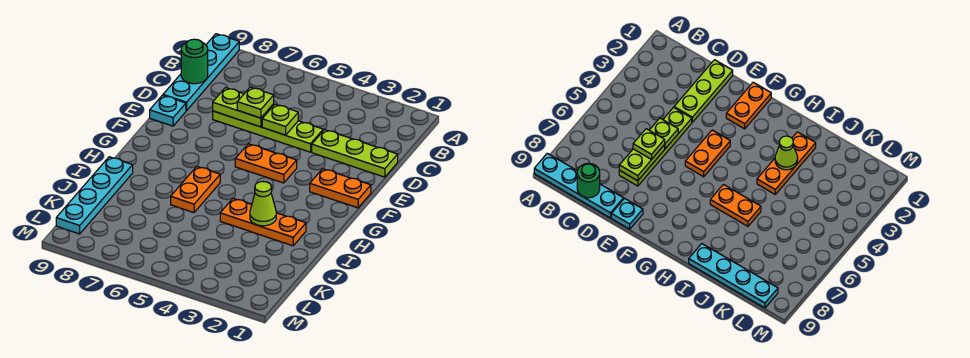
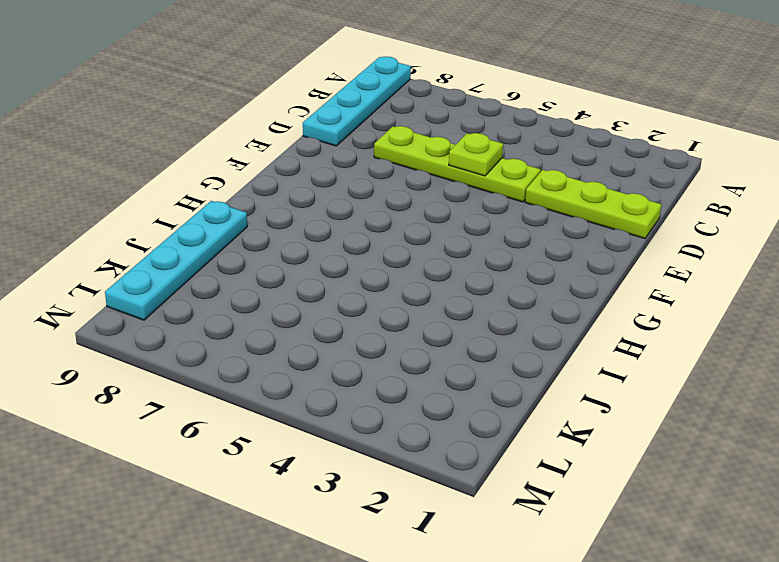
none -> cyan 1x1 plate [150,95,186,126]
none -> orange 1x2 plate [310,169,371,208]
none -> orange 1x2 plate [235,144,297,183]

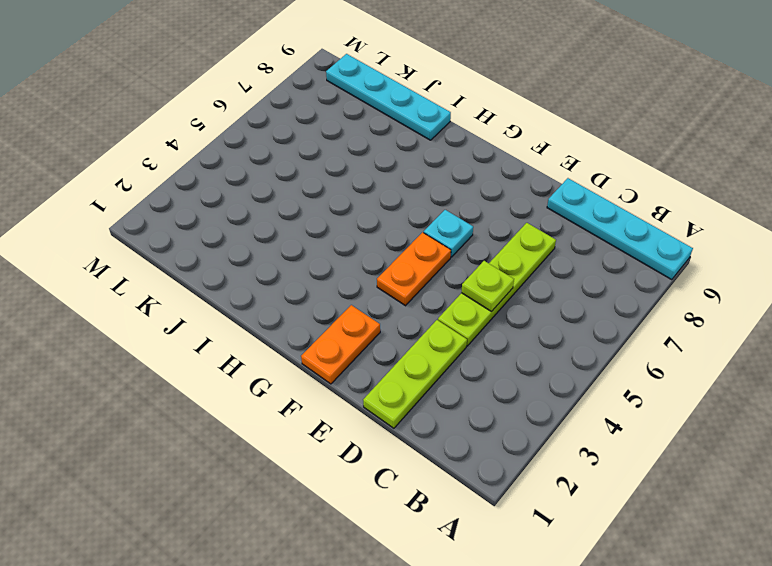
cyan 1x1 plate [424,210,473,257] -> cyan 1x1 plate moved to [150,95,186,126]
none -> orange 1x2 plate [171,167,220,213]
none -> orange 1x3 plate [220,198,306,246]
none -> green 1x1 round brick [181,39,208,84]

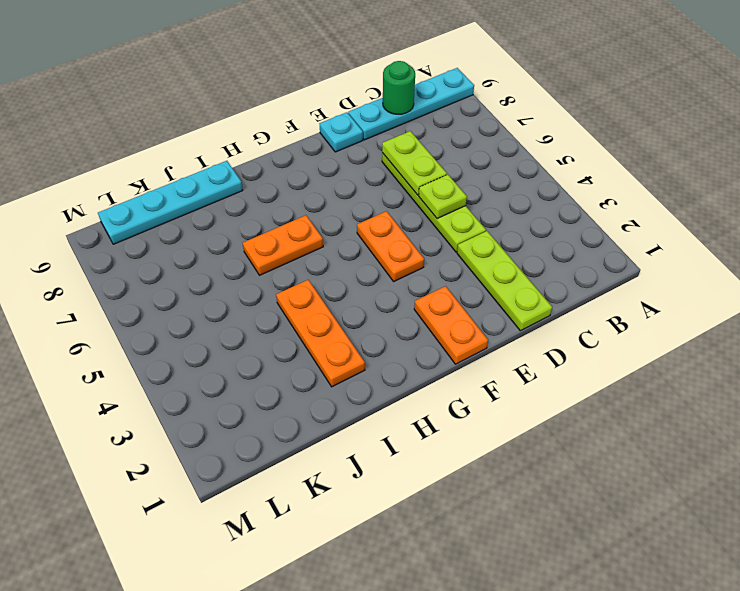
none -> lime 1x1 cone [250,181,276,226]
none -> lime 1x1 plate [237,87,274,118]

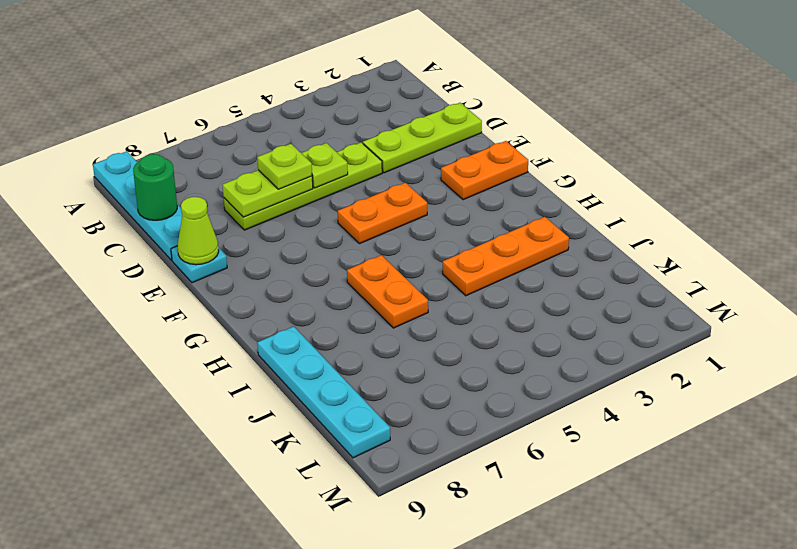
lime 1x1 cone [178,197,219,265] -> lime 1x1 cone moved to [250,181,276,226]

